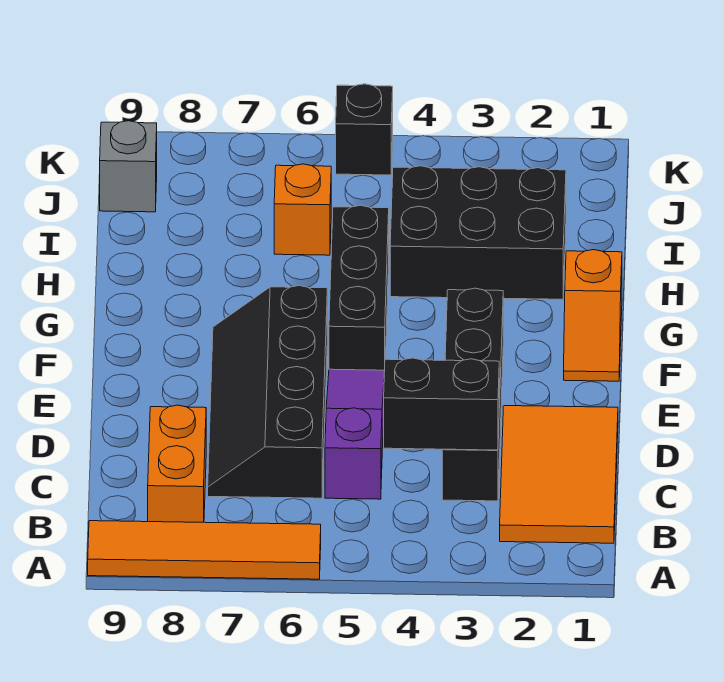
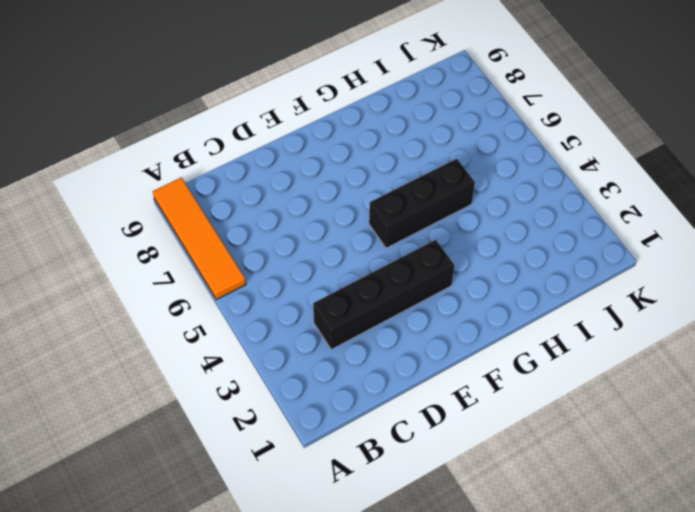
none -> orange 2x3 tile [500,406,618,543]
none -> orange 1x2 brick [148,405,206,522]
none -> purple 1x3 slope [325,369,385,499]

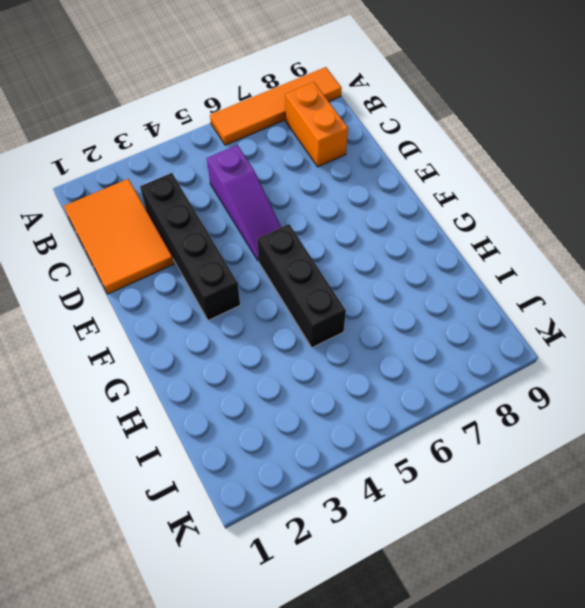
none -> black 2x4 slope [208,286,327,498]
none -> orange 1x2 slope [564,250,622,381]
none -> black 2x3 brick [390,166,566,299]

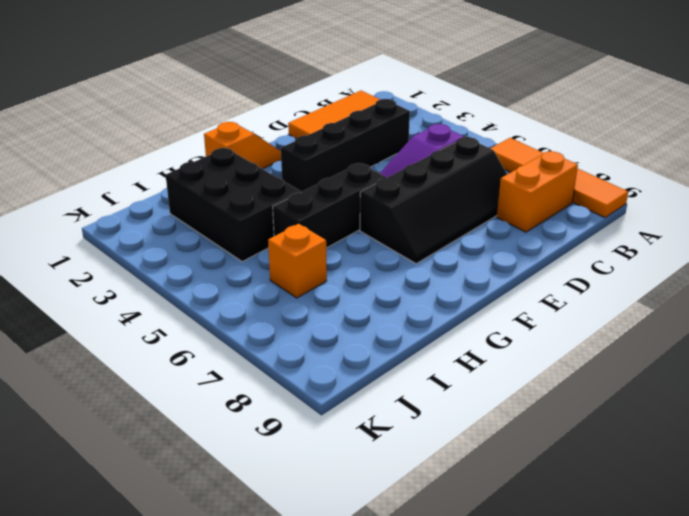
none -> grey 1x1 brick [100,121,157,212]
none -> black 1x1 brick [336,84,393,175]
none -> black 1x2 brick [384,358,499,450]

